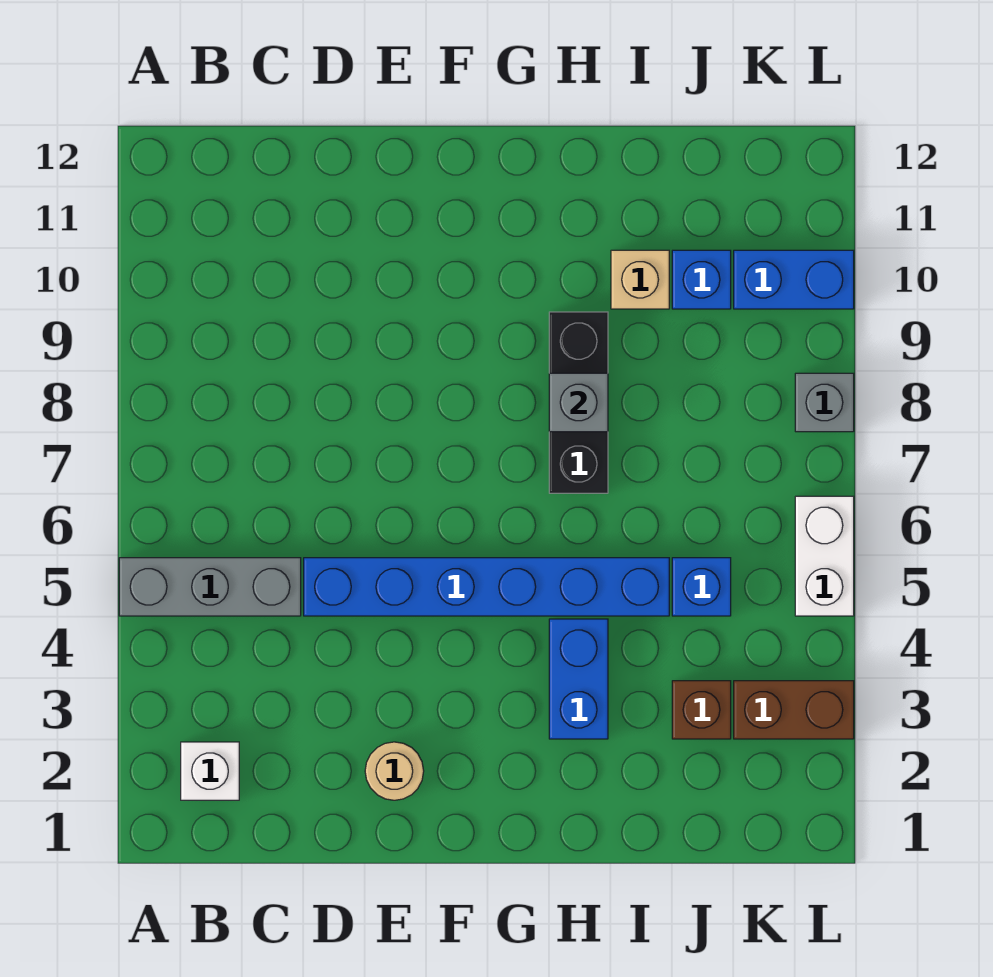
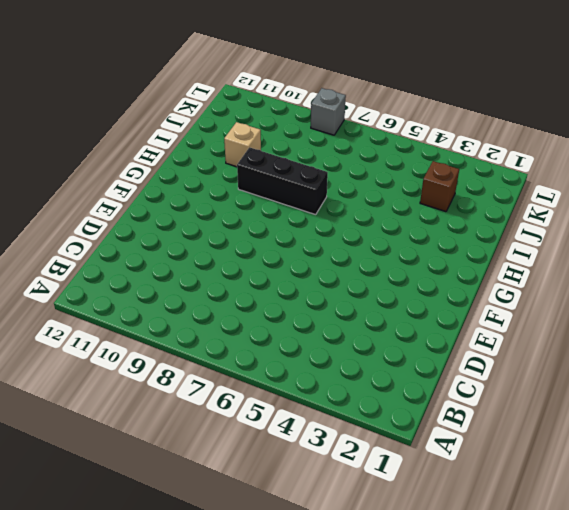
none -> grey 1x3 brick [119,558,301,616]
none -> white 1x1 brick [181,742,239,800]
none -> blue 1x6 brick [304,558,669,616]

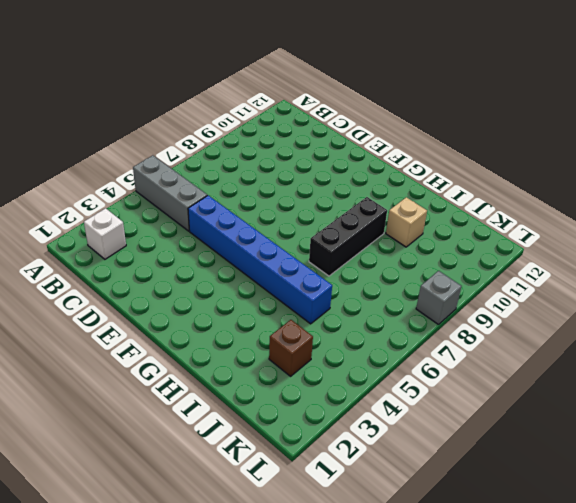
none -> tan 1x1 round brick [365,742,424,800]
none -> blue 1x2 brick [549,619,608,739]
none -> blue 1x1 brick [672,558,731,616]

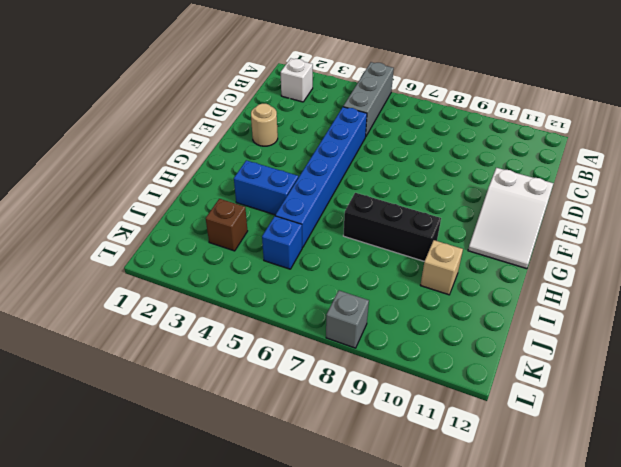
white 2x3 slope [468,168,554,269] -> none
none -> blue 1x1 brick [672,250,731,309]
none -> brown 1x2 brick [734,681,854,739]
none -> blue 1x2 brick [734,250,854,309]

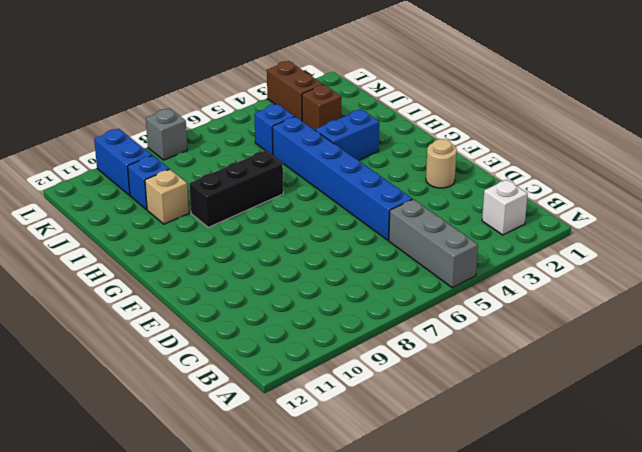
none -> white 1x2 brick [795,496,854,616]
none -> grey 1x1 brick [549,373,608,432]

